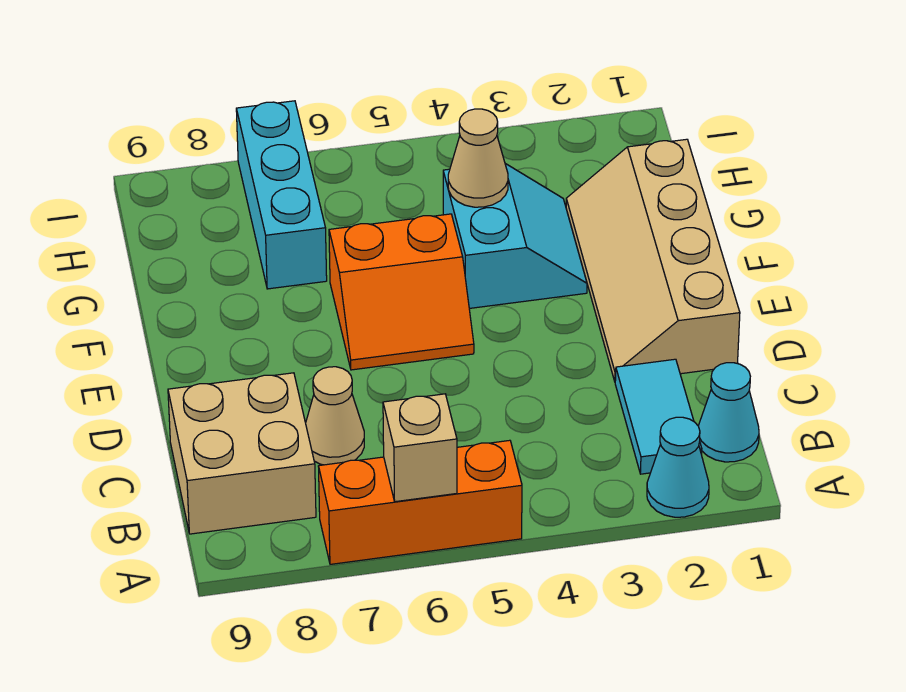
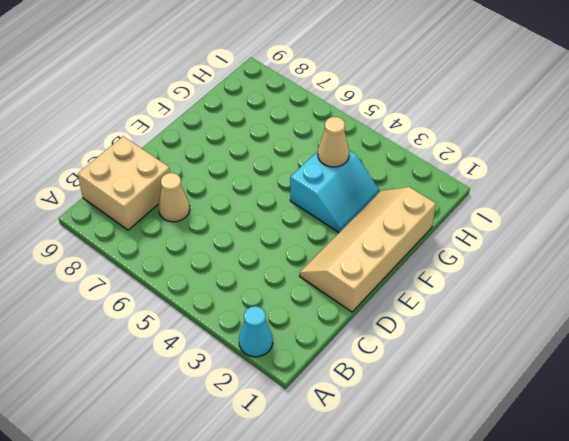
none -> orange 1x3 brick [318,440,522,564]
none -> cyan 1x1 cone [698,363,759,462]
none -> cyan 1x2 tile [615,359,702,474]

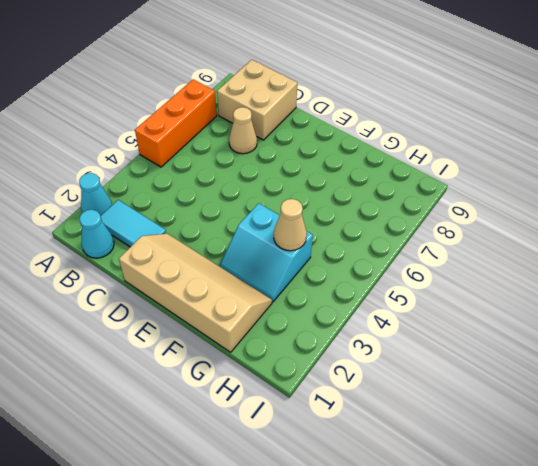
none -> orange 2x2 slope [329,214,474,370]
none -> cyan 1x3 brick [236,101,327,289]
none -> tan 1x1 brick [383,394,457,502]

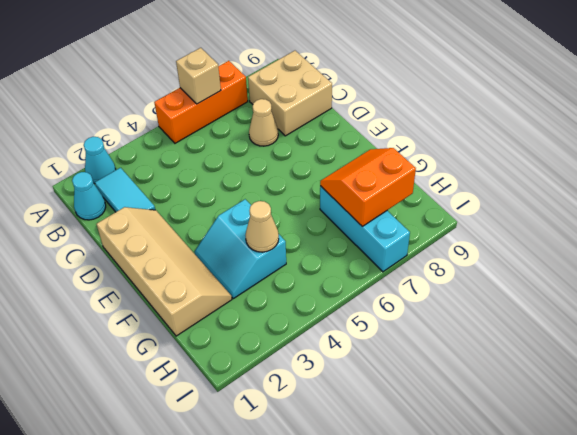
orange 2x2 slope [320,148,416,226] -> orange 2x2 slope moved to [329,214,474,370]

